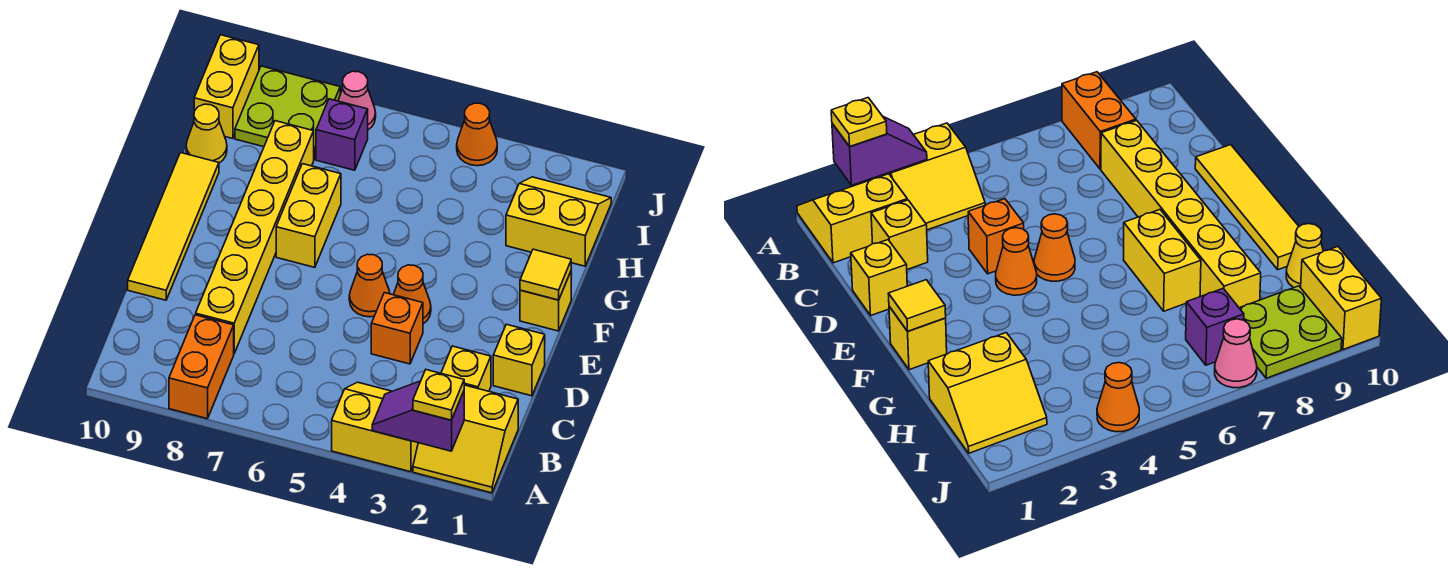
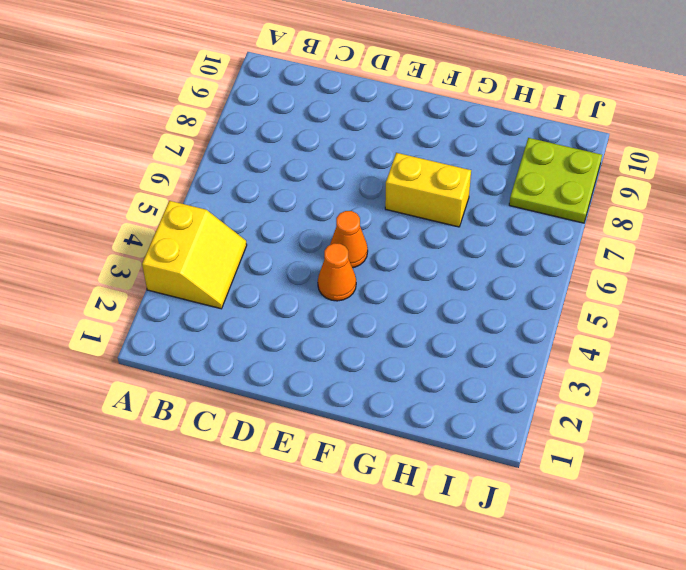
none -> yellow 2x2 slope [413,385,518,493]
none -> orange 1x2 brick [169,315,234,419]
none -> yellow 1x1 brick [441,346,491,391]

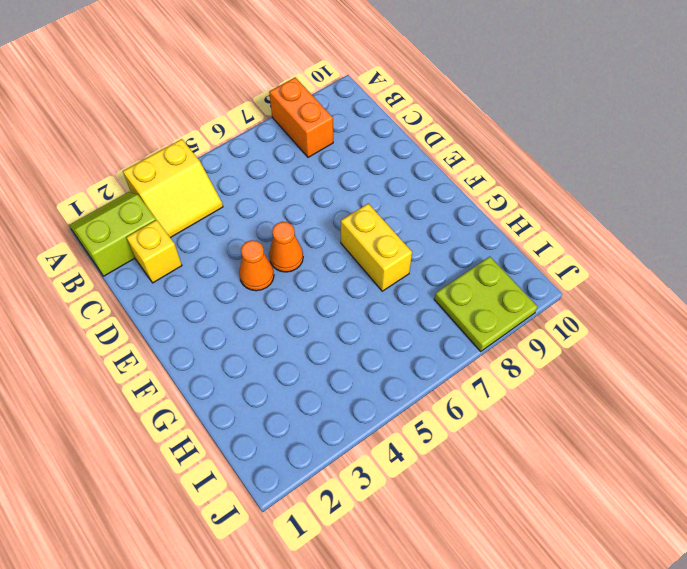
lime 2x2 slope [70,192,156,276] -> yellow 2x2 slope [413,385,518,493]
none -> yellow 1x6 brick [196,121,314,353]
none -> yellow 1x1 brick [493,324,545,396]
none -> orange 1x1 brick [371,293,423,364]

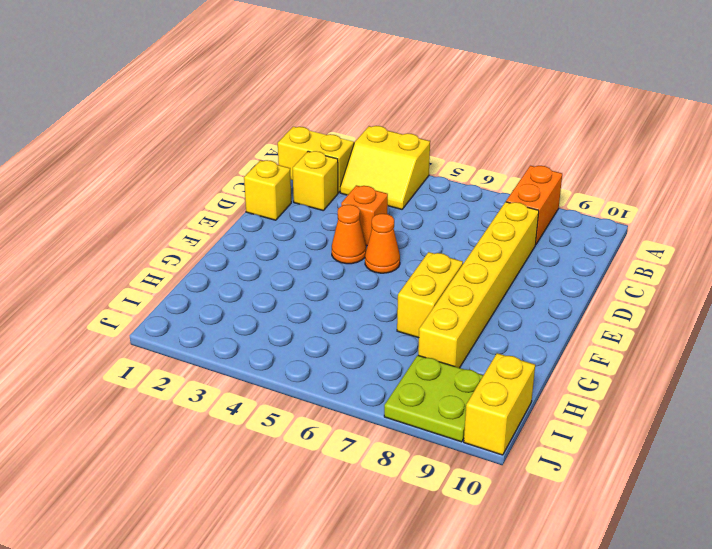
none -> yellow 1x4 tile [128,153,219,300]
none -> yellow 1x1 brick [520,272,571,331]
none -> yellow 2x2 slope [506,177,611,266]

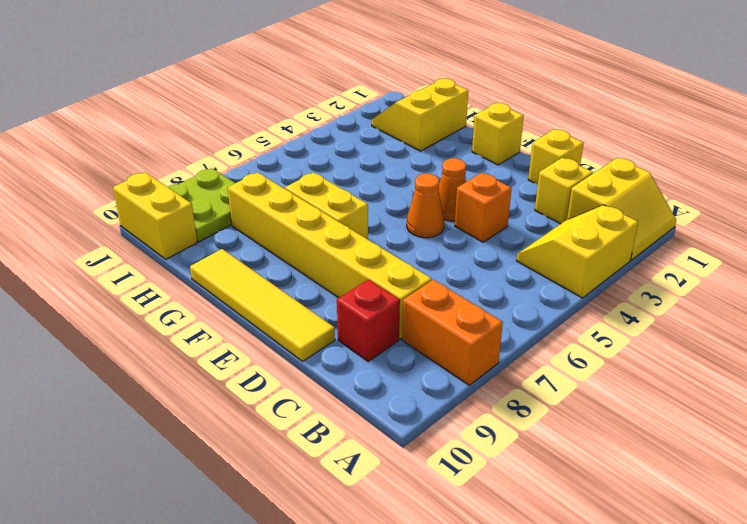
red 1x1 brick [337,280,400,361] -> none
none -> yellow 1x1 cone [186,104,227,163]
none -> purple 1x1 brick [316,99,368,170]
none -> orange 1x1 cone [457,103,497,166]

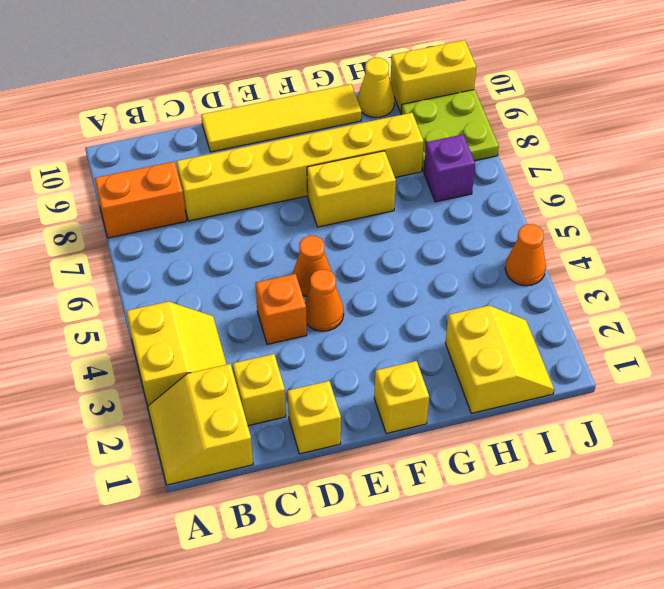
none -> pink 1x1 cone [338,71,376,130]
none -> purple 1x2 slope [372,381,464,451]
none -> yellow 1x1 tile [520,249,571,300]

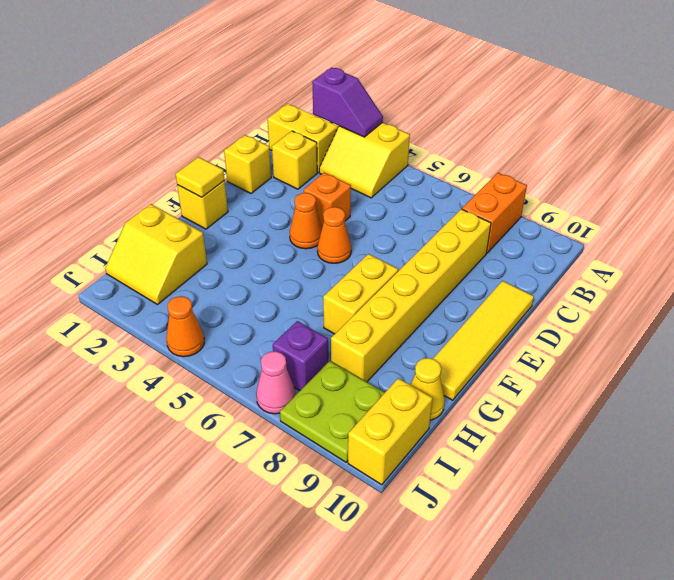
none -> yellow 1x1 plate [413,370,464,420]

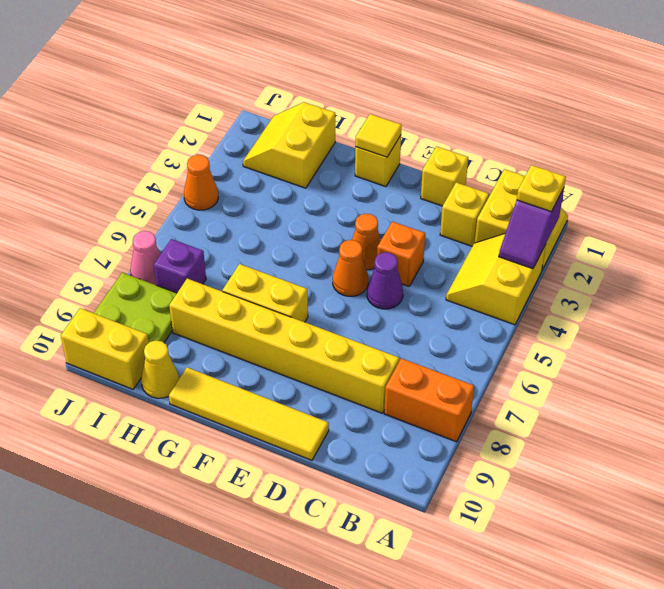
purple 1x1 cone [367,252,403,309] -> none

